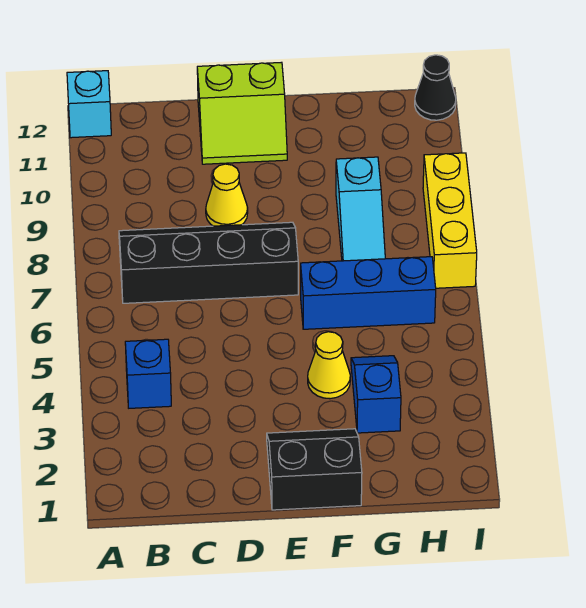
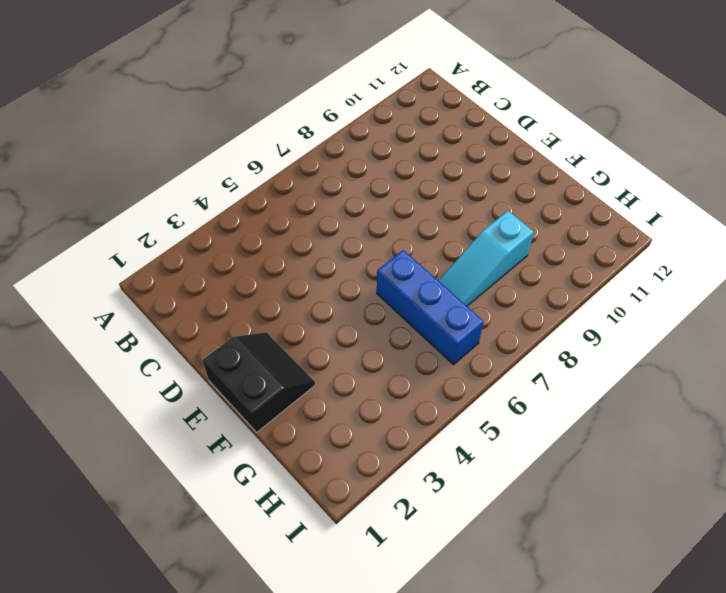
none -> cyan 1x1 brick [67,71,111,138]
none -> blue 1x1 brick [125,339,171,408]
none -> black 2x4 slope [119,222,298,303]

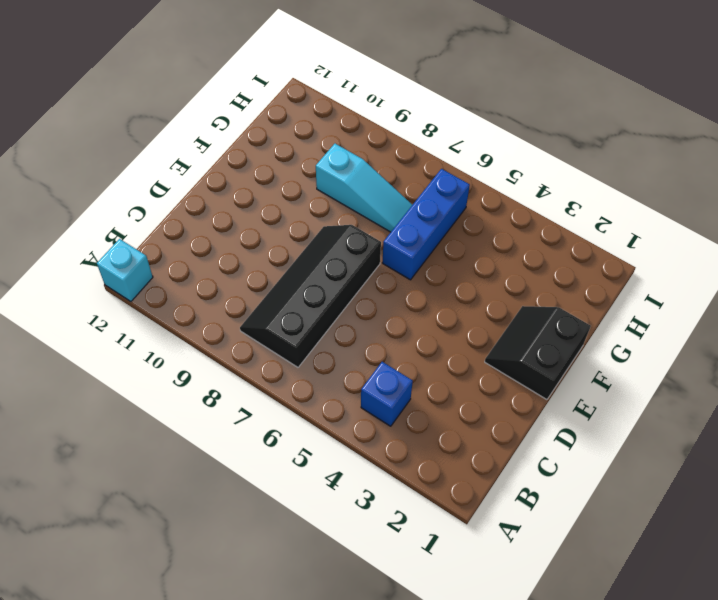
none -> yellow 1x1 cone [206,164,248,226]
none -> lime 2x2 slope [197,62,287,164]
none -> yellow 1x1 cone [308,332,350,399]

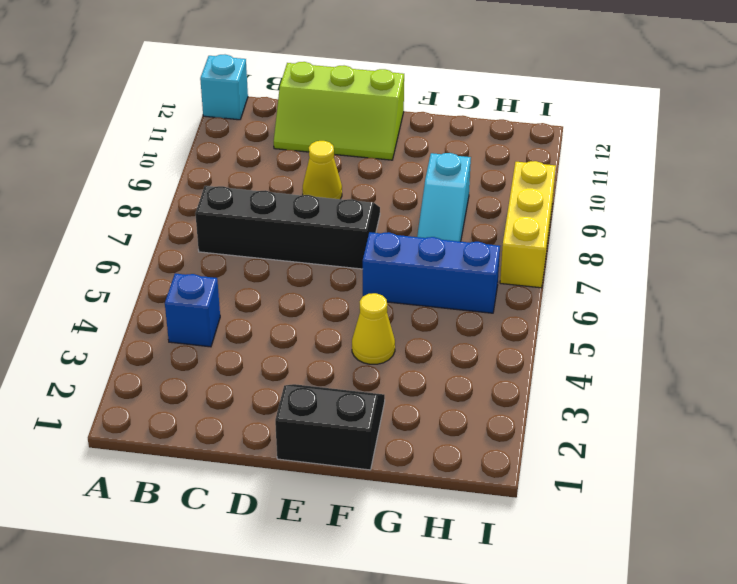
lime 2x3 slope [274,62,404,160] -> lime 2x2 slope [197,62,287,164]
none -> blue 1x2 slope [351,356,401,433]
none -> black 1x1 cone [415,55,456,120]

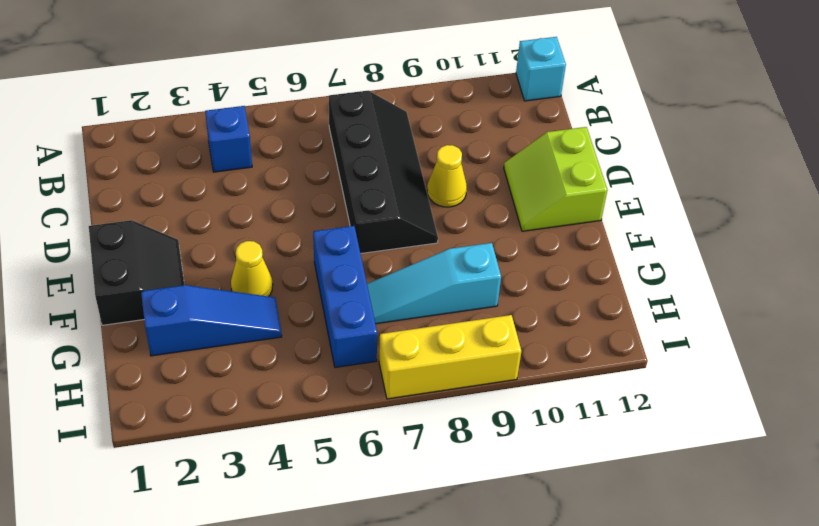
blue 1x3 slope [141,285,282,356] -> blue 1x2 slope [351,356,401,433]
none -> black 1x1 cone [415,55,456,120]

